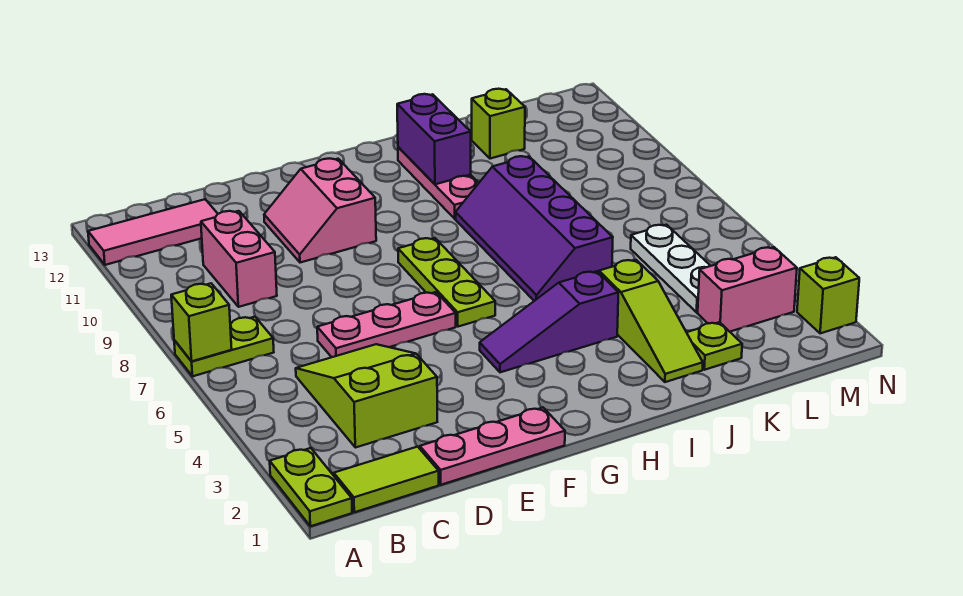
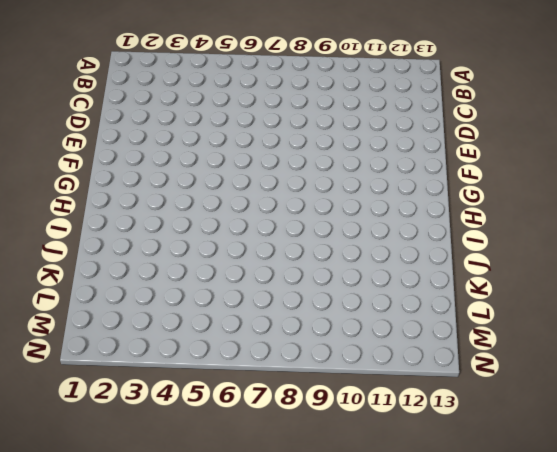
none -> lime 1x2 plate [270,448,352,526]
none -> lime 1x2 plate [174,317,274,376]
none -> pink 1x3 tile [88,199,218,265]

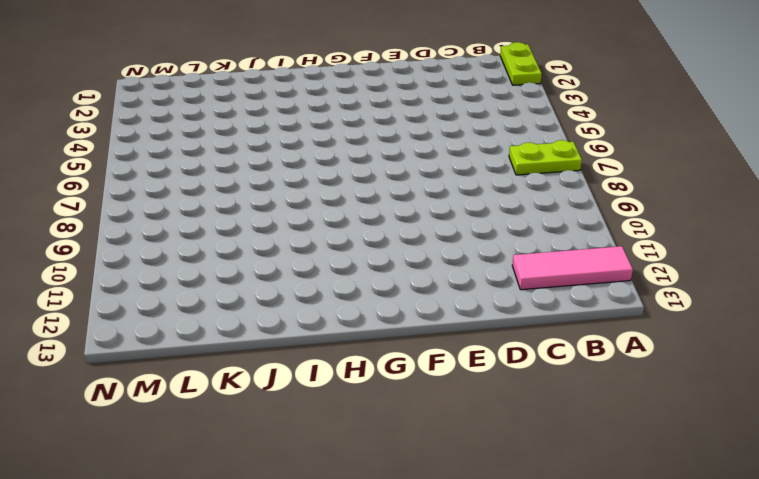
none -> lime 1x2 tile [334,447,439,512]
none -> lime 2x3 slope [296,344,437,448]
none -> pink 1x2 brick [201,211,277,307]

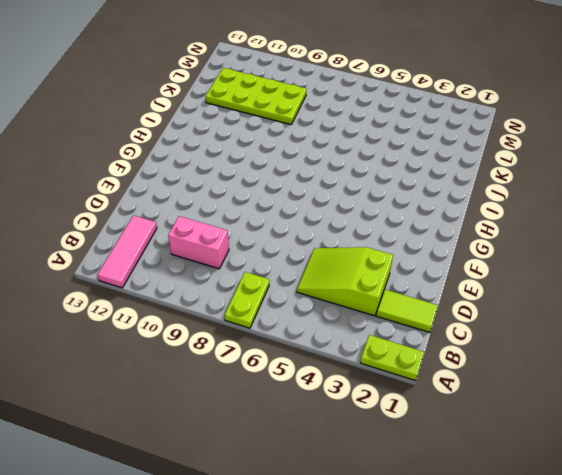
lime 1x2 tile [377,290,438,332] -> lime 1x2 tile turned to [334,447,439,512]
lime 2x4 plate [206,68,307,125] -> lime 1x1 brick [472,89,525,159]
none -> pink 1x3 plate [420,408,565,485]
none -> pink 1x3 plate [317,292,456,357]
none -> pink 2x2 slope [264,158,376,263]

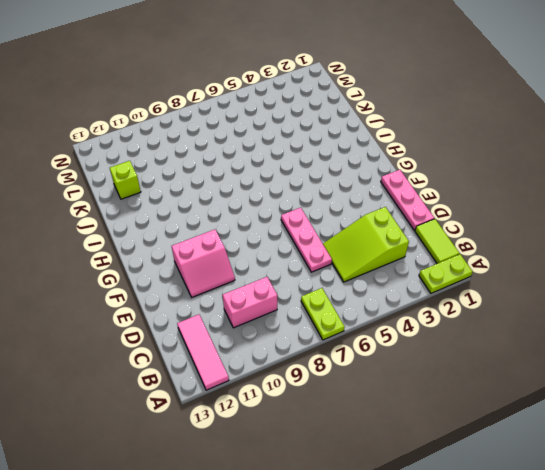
none -> purple 1x3 slope [480,271,618,372]
none -> lime 1x3 plate [398,238,495,327]
none -> purple 2x4 slope [456,156,613,301]

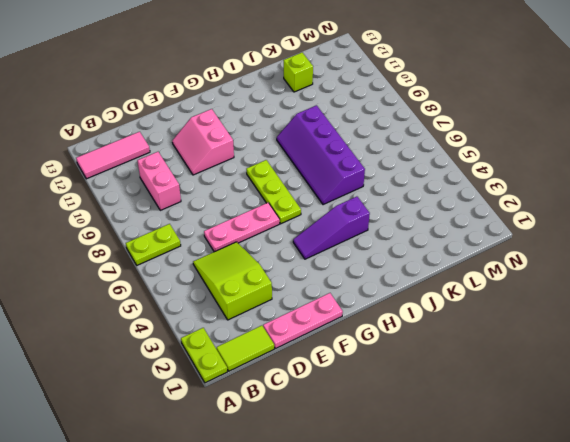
none -> pink 1x3 plate [398,147,479,219]
none -> lime 1x3 slope [599,260,703,382]
none -> lime 1x1 plate [687,322,742,370]

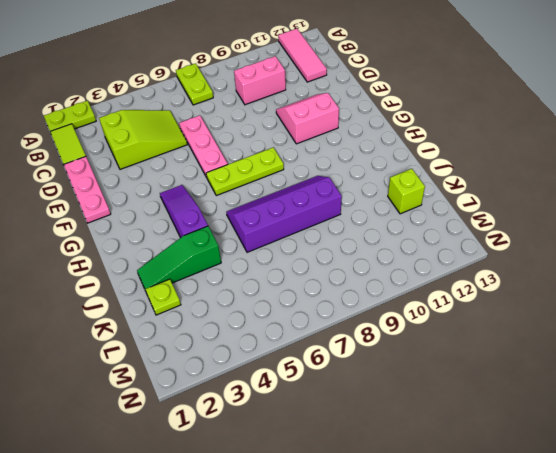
green 1x3 slope [137,226,221,291] -> lime 1x3 slope [599,260,703,382]
none -> pink 1x3 plate [398,147,479,219]
none -> pink 1x2 brick [698,247,797,332]
none -> white 1x3 plate [631,225,710,312]

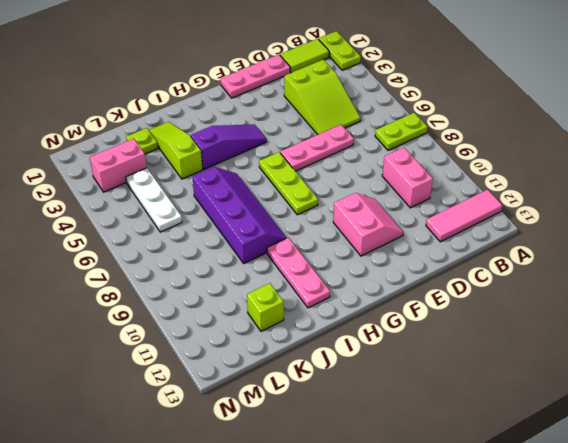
none -> lime 1x1 brick [797,257,859,333]
none -> lime 1x1 brick [171,283,232,361]
none -> purple 1x2 brick [397,94,471,184]

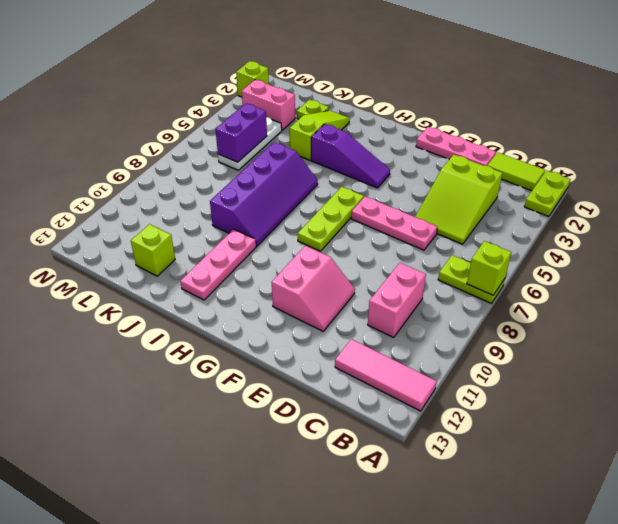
purple 1x2 brick [215,103,267,162] -> purple 1x2 brick moved to [397,94,471,184]

